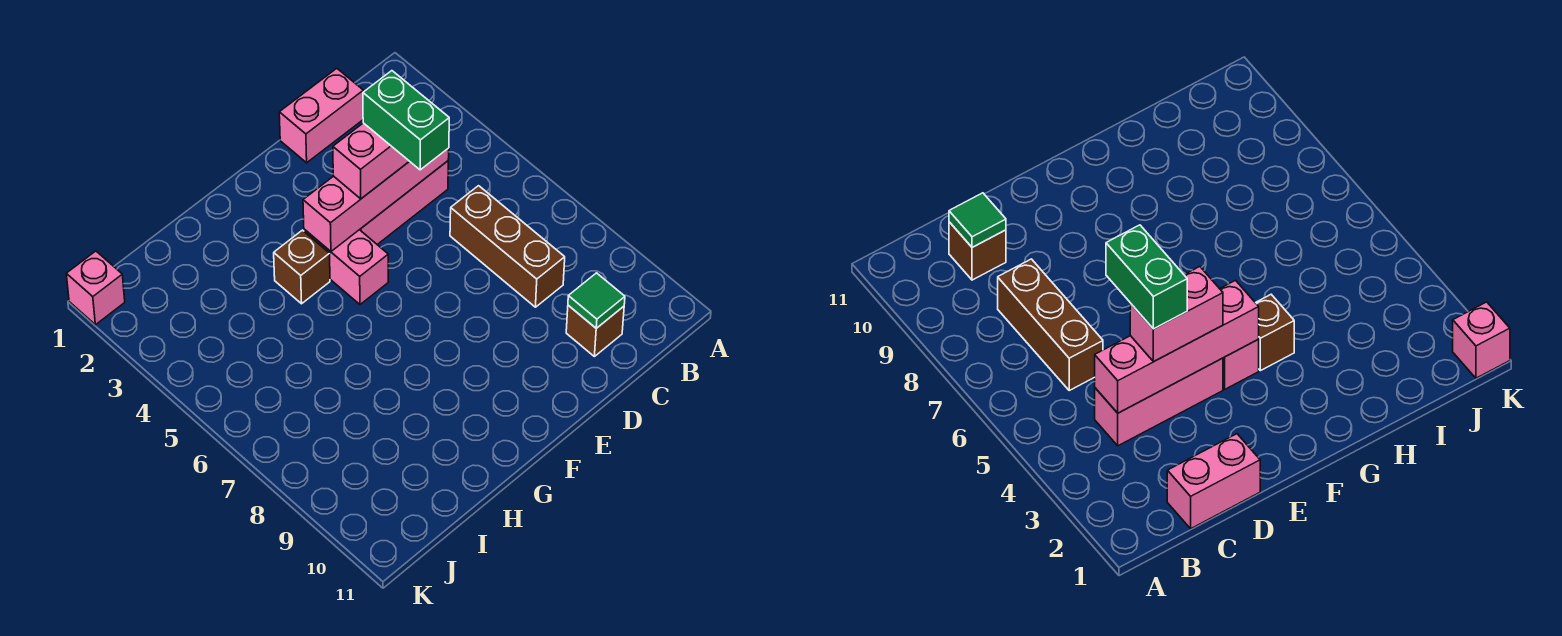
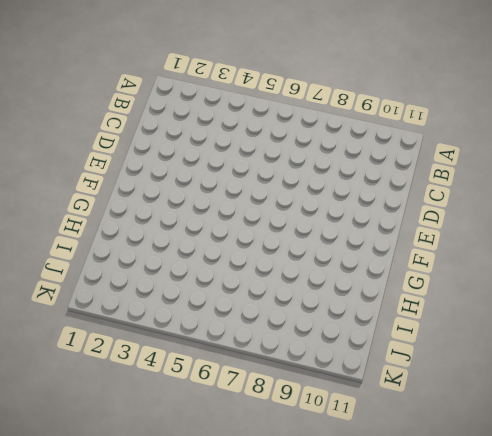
none -> pink 1x2 brick [279,68,363,163]
none -> pink 1x3 brick [360,161,448,244]

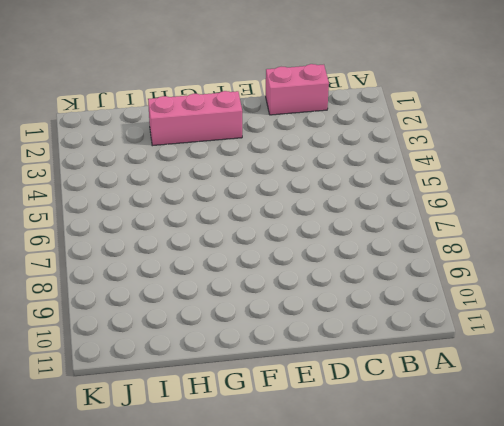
pink 1x3 brick [148,91,242,146] -> pink 1x3 brick moved to [360,161,448,244]
none -> brown 1x3 brick [450,186,565,307]
none -> brown 1x1 brick [566,305,624,356]

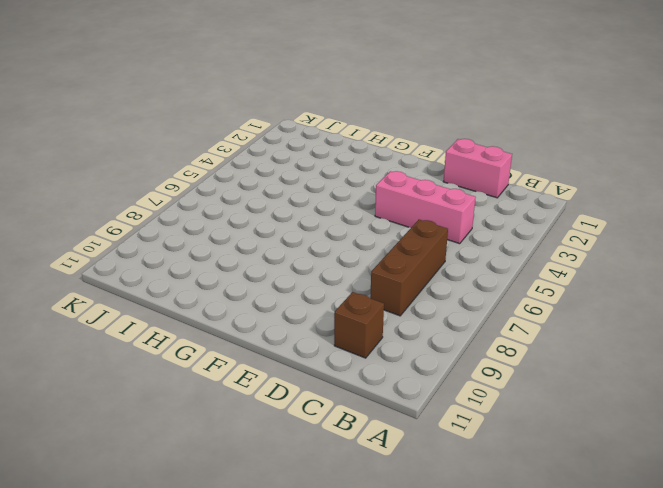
none -> pink 1x2 brick [304,229,388,304]
none -> brown 1x1 brick [274,230,330,304]

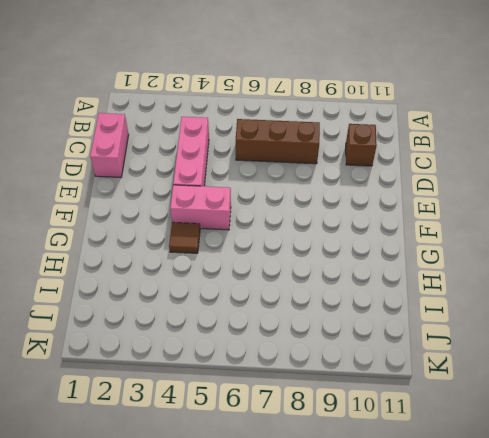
brown 1x1 tile [169,222,200,253] -> brown 1x1 brick [274,230,330,304]
none -> pink 1x1 brick [66,251,125,325]
none -> pink 1x4 brick [303,148,449,251]

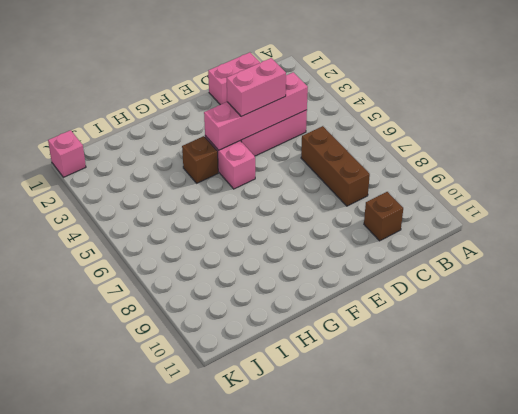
none -> green 1x1 tile [568,273,625,328]
none -> green 1x2 brick [363,71,449,170]

